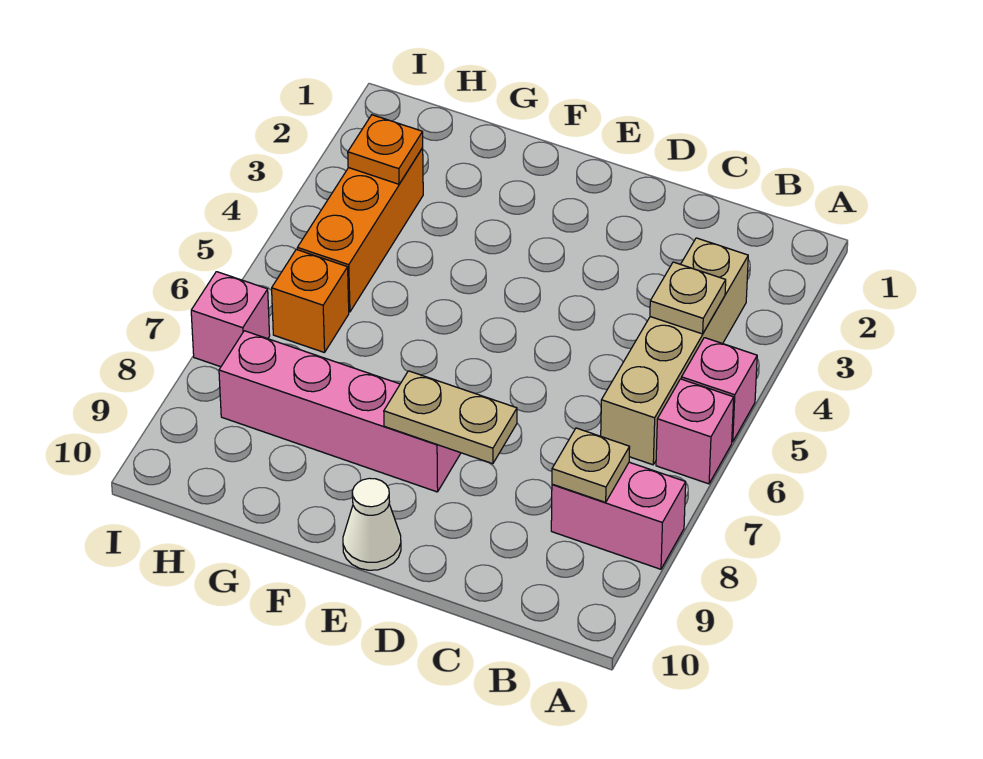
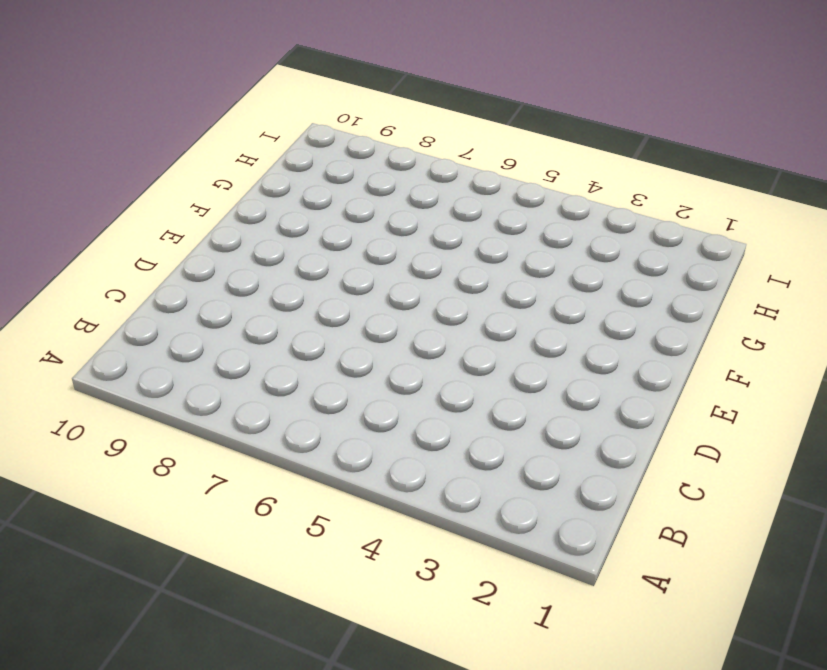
none -> pink 1x1 brick [681,338,757,442]
none -> pink 1x1 brick [656,379,734,484]
none -> pink 1x2 brick [551,462,686,569]

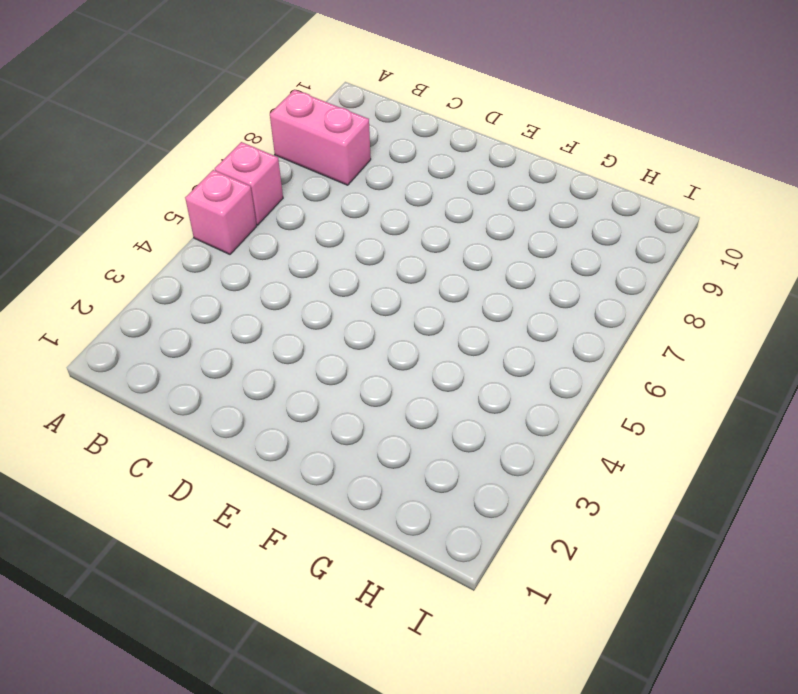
none -> tan 1x4 brick [601,238,748,465]
none -> pink 1x4 brick [219,331,461,492]
none -> white 1x1 cone [343,478,401,570]

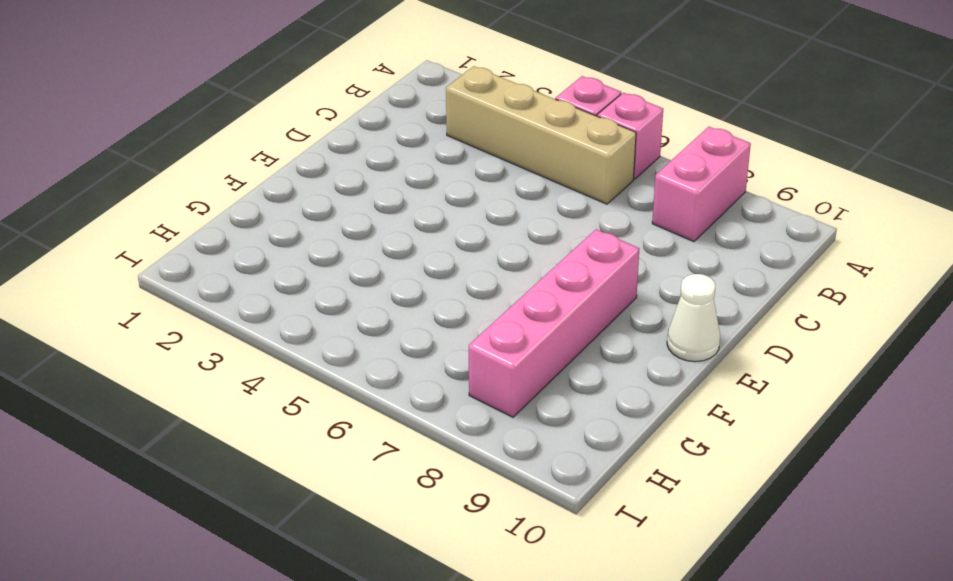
none -> orange 1x3 brick [297,148,423,312]
none -> orange 1x1 brick [272,249,349,353]
none -> pink 1x1 brick [191,272,270,367]

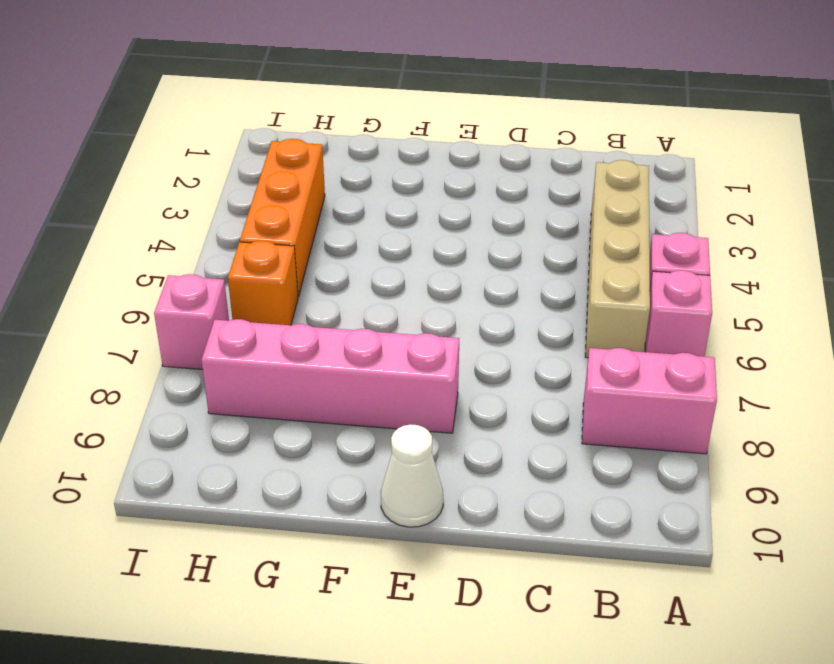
none -> tan 1x1 plate [650,262,726,334]
none -> tan 1x1 plate [552,428,630,502]
none -> tan 1x2 plate [384,371,517,464]

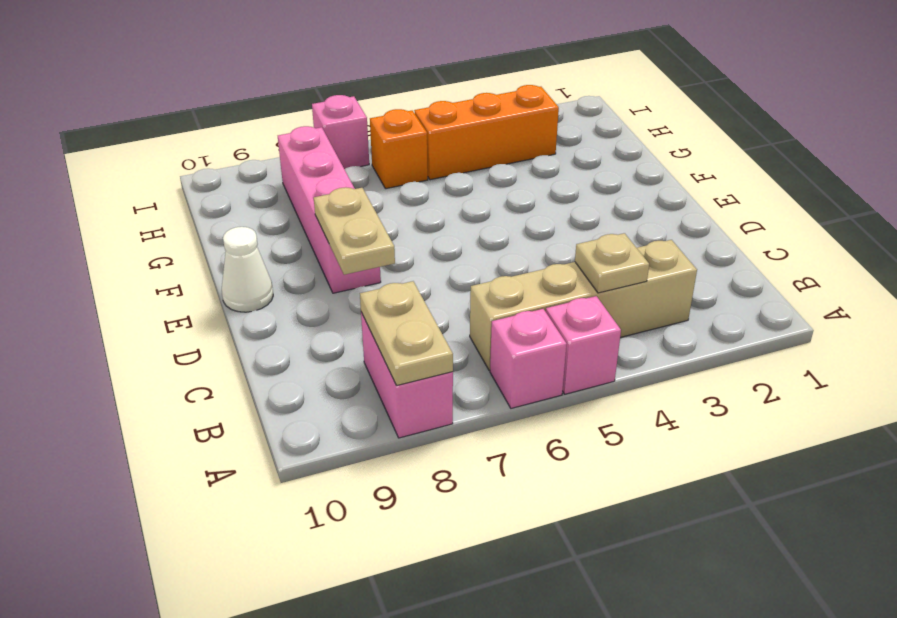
tan 1x2 plate [360,281,453,386] -> tan 1x1 plate [552,428,630,502]
none -> orange 1x1 plate [348,115,423,184]

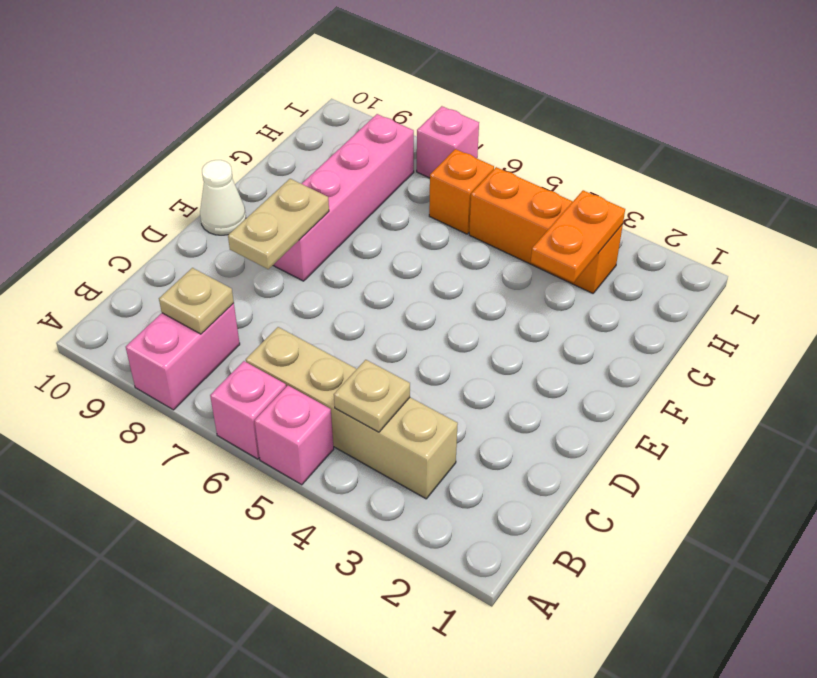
orange 1x2 plate [531,190,625,282] -> orange 1x1 plate [348,115,423,184]

